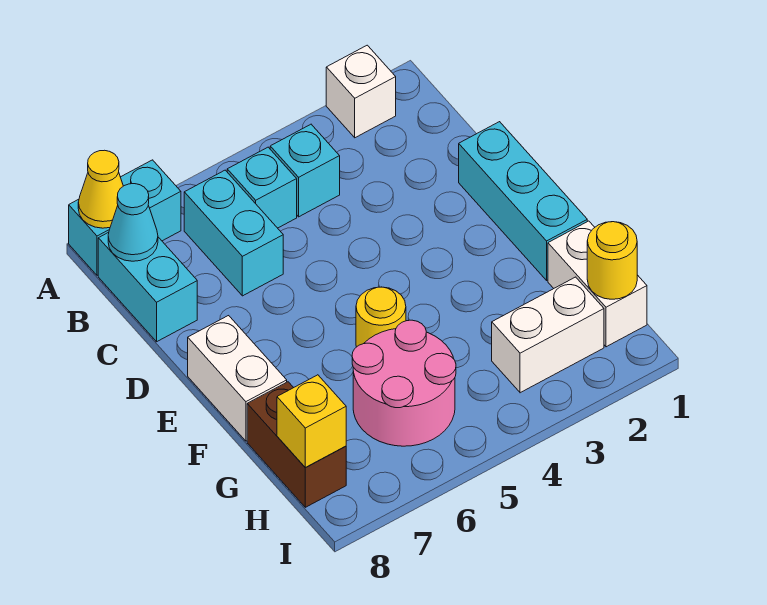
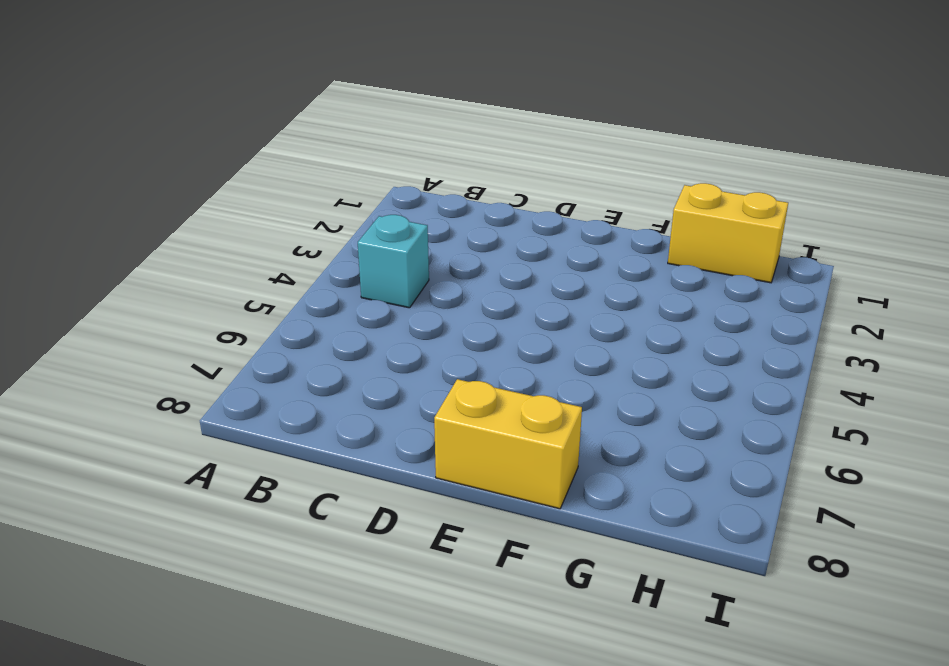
yellow 1x2 brick [434,379,582,509] -> white 1x2 brick [188,316,287,441]
yellow 1x2 brick [668,183,788,283] -> white 1x2 brick [548,221,647,347]
none -> white 1x1 brick [326,45,396,138]
none -> cyan 1x2 brick [69,160,181,275]
none -> cyan 1x1 brick [227,147,297,228]

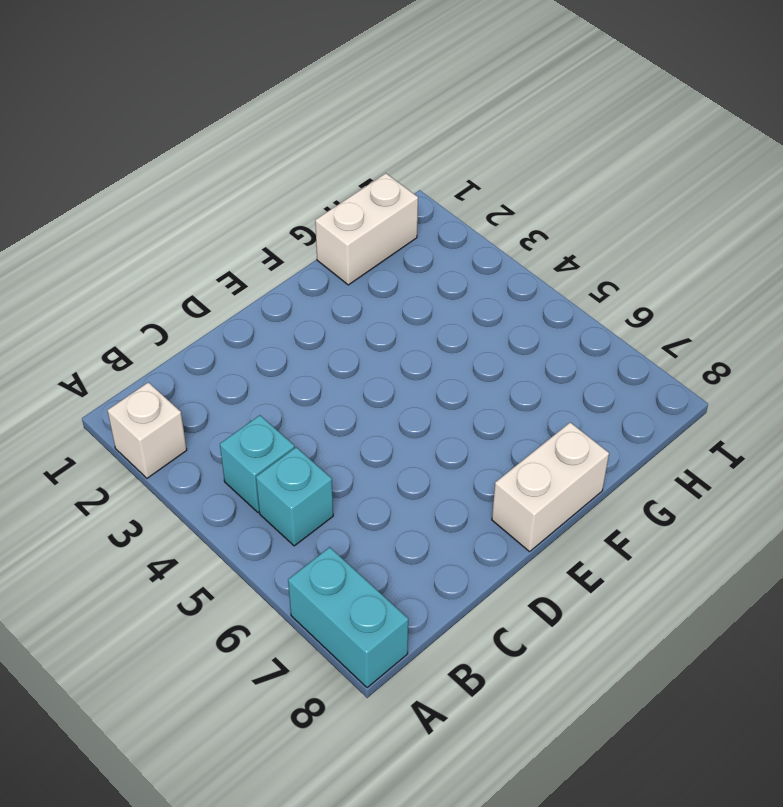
none -> cyan 1x2 brick [184,170,283,296]
none -> cyan 1x2 brick [98,233,197,342]
none -> cyan 1x3 brick [459,122,587,280]

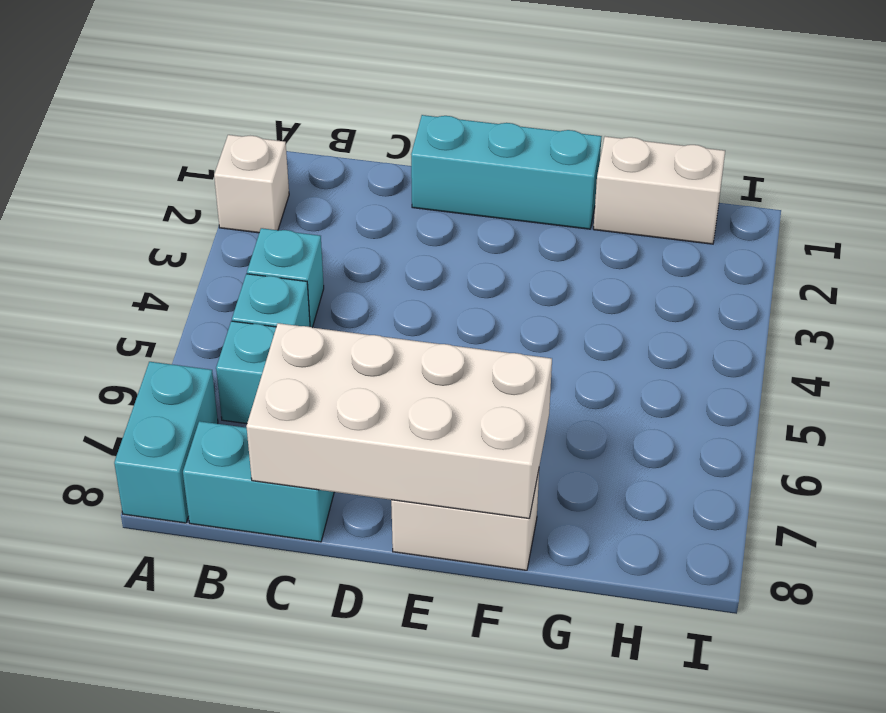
white 2x4 brick [246,323,552,518] -> none
none -> yellow 1x1 round brick [356,287,406,347]
none -> pink 2x2 round brick [352,320,456,446]
none -> brown 1x2 brick [247,382,346,507]

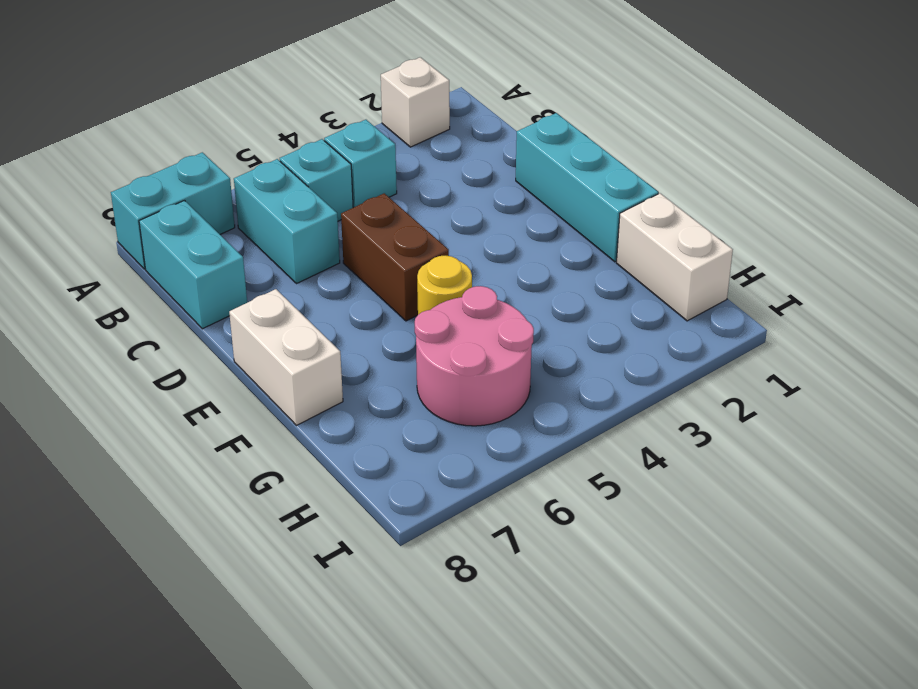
brown 1x2 brick [341,193,449,321] -> brown 1x2 brick moved to [247,382,346,507]
none -> white 1x2 brick [492,277,604,393]
none -> yellow 1x1 cone [78,150,123,228]
none -> cyan 1x1 cone [108,184,158,261]

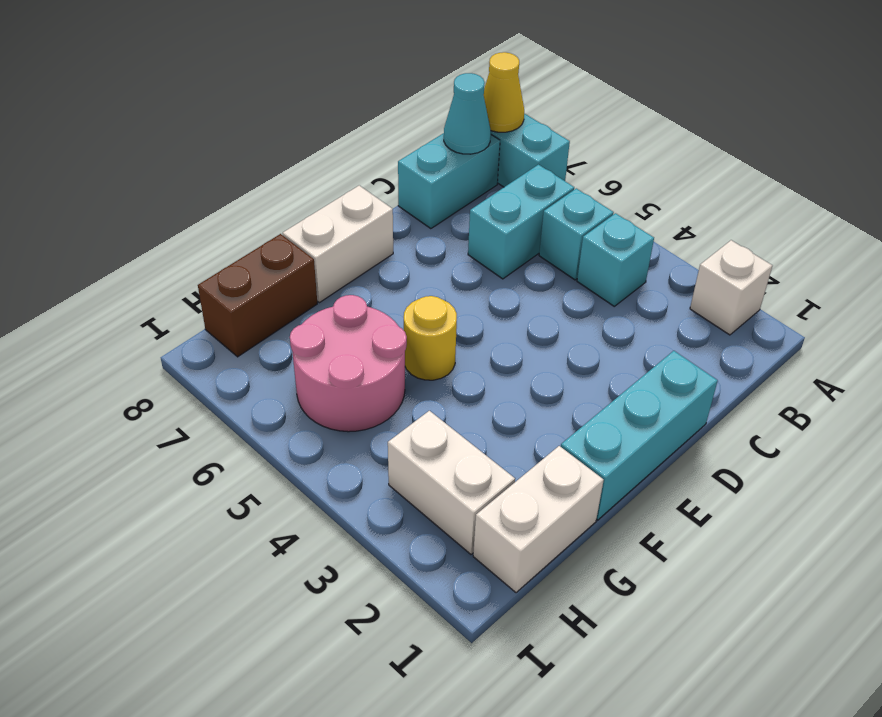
none -> yellow 1x1 round brick [587,222,637,299]
none -> yellow 1x1 brick [277,375,346,467]

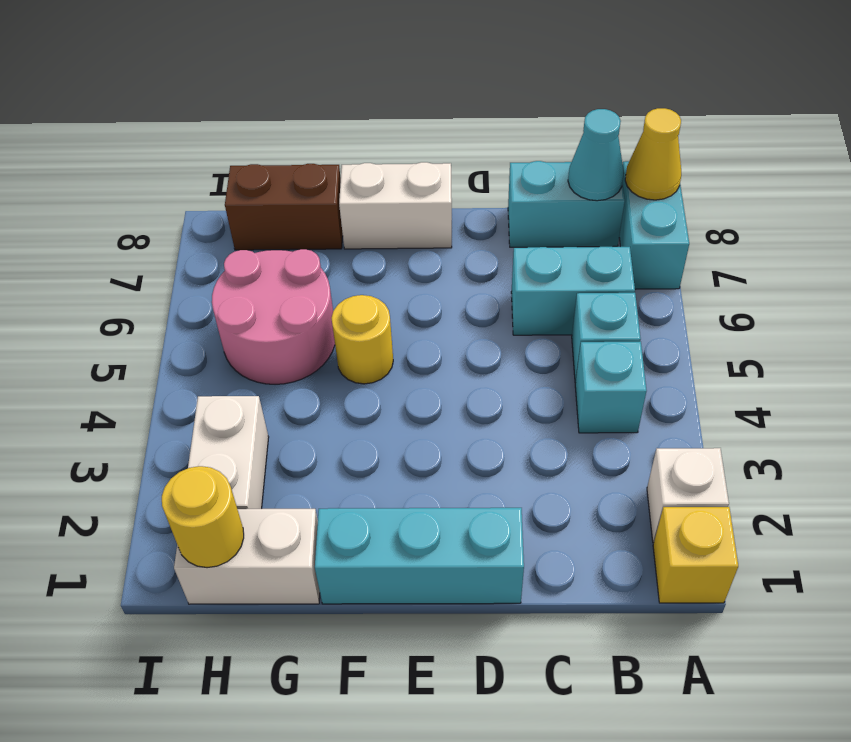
yellow 1x1 brick [653,507,738,603] -> yellow 1x1 brick moved to [277,375,346,467]

